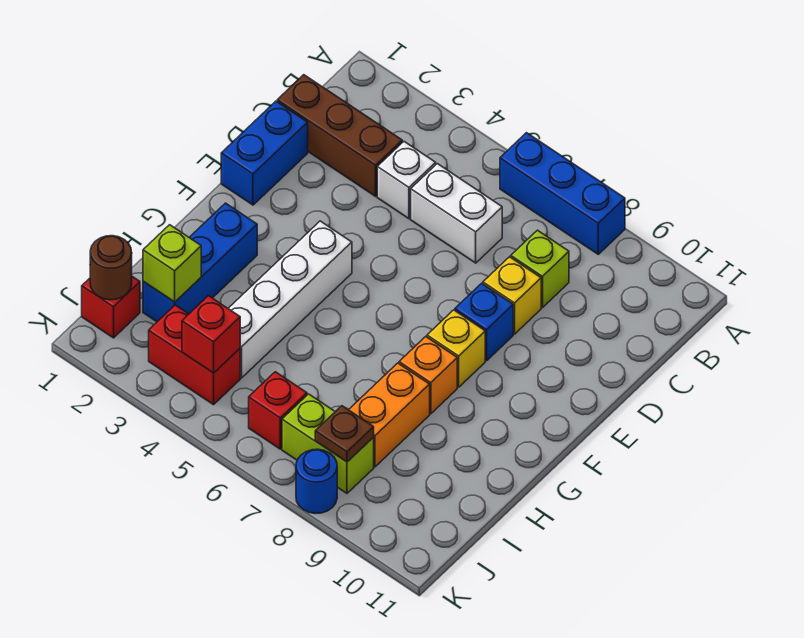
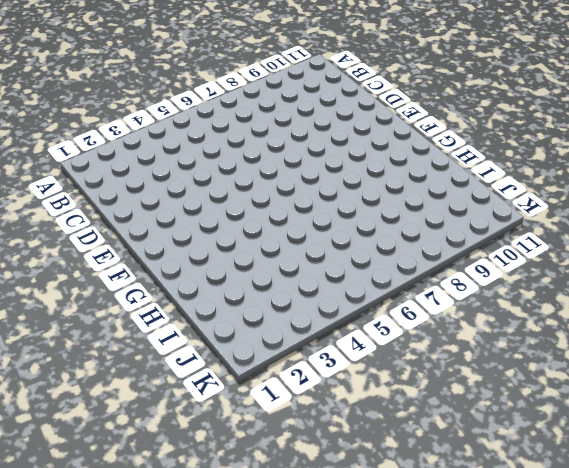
none -> blue 1x3 brick [500,133,625,254]
none -> brown 1x3 brick [277,75,402,196]
none -> white 1x1 brick [377,142,436,219]

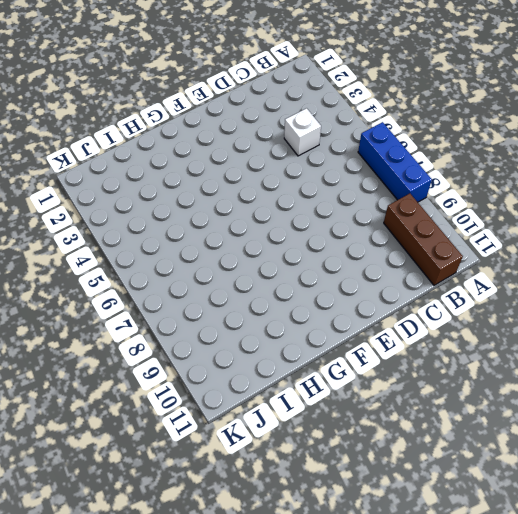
brown 1x3 brick [384,193,463,285] -> brown 1x3 brick moved to [277,75,402,196]
none -> white 1x2 brick [411,164,502,263]
none -> lime 1x1 brick [511,230,569,308]
none -> blue 1x2 brick [221,101,308,205]

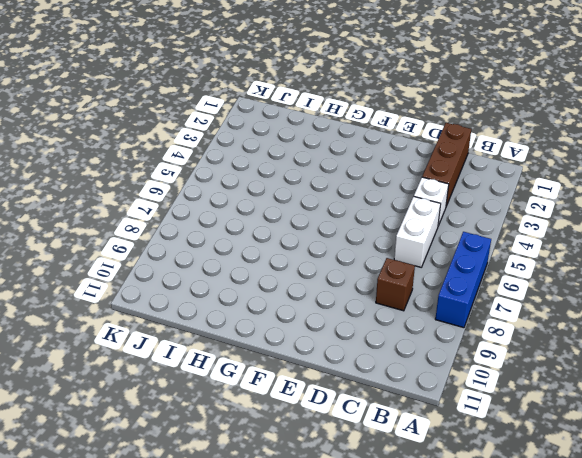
brown 1x1 brick [376,258,415,311] -> lime 1x1 brick [511,230,569,308]
none -> blue 1x2 brick [221,101,308,205]
none -> yellow 1x1 brick [483,257,541,334]
none -> blue 1x1 brick [455,283,513,361]

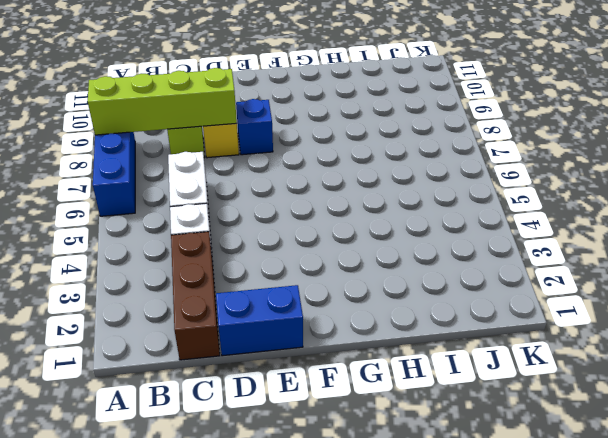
lime 1x4 brick [88,68,237,135] -> none
none -> white 1x4 brick [228,221,352,378]
none -> yellow 1x1 brick [427,310,485,387]
none -> blue 1x3 brick [143,203,257,322]

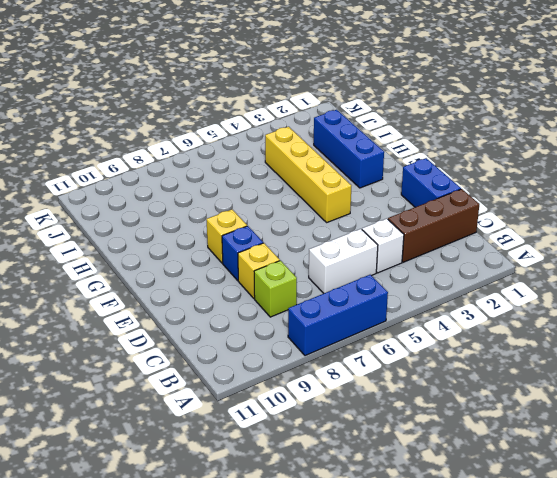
yellow 1x4 brick [265,127,351,222] -> white 1x4 brick [228,221,352,378]
none -> orange 1x1 brick [399,337,457,414]
none -> orange 1x2 brick [349,363,430,467]
none -> red 1x1 brick [82,277,140,338]

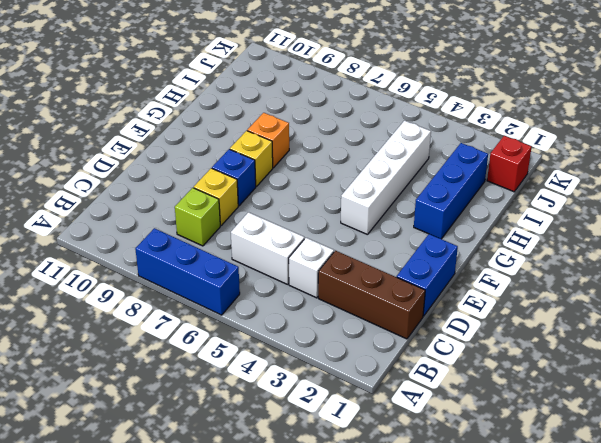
none -> orange 1x2 brick [349,363,430,467]
none -> red 1x2 brick [149,305,240,405]
none -> red 1x1 brick [249,372,307,449]

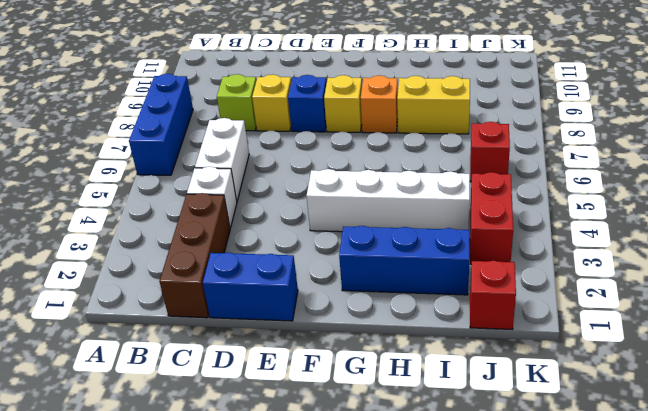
yellow 1x2 brick [397,76,470,134] -> orange 1x2 brick [349,363,430,467]
none -> lime 1x2 brick [282,394,374,493]
none -> blue 1x1 round brick [296,449,337,514]
none -> lime 1x1 brick [143,225,201,302]

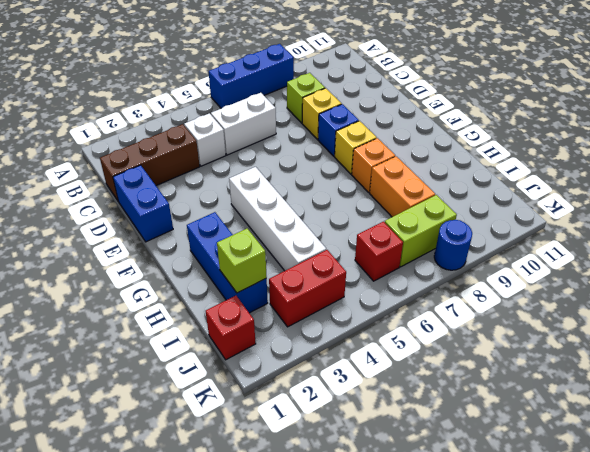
none -> brown 1x1 round brick [90,236,132,300]
none -> red 1x1 brick [182,296,240,373]
none -> brown 1x1 plate [315,406,374,462]

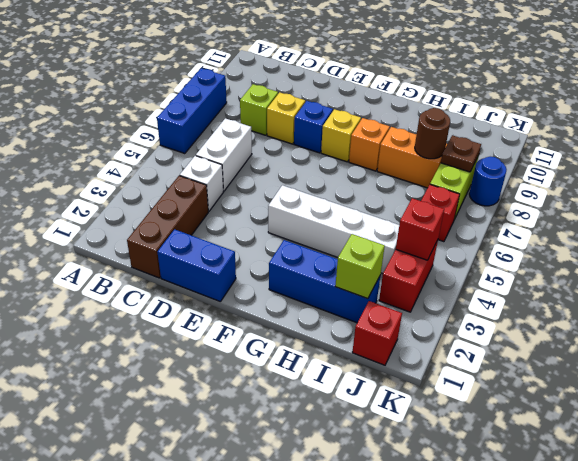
brown 1x1 round brick [415,108,450,159] -> brown 1x1 round brick moved to [90,236,132,300]

